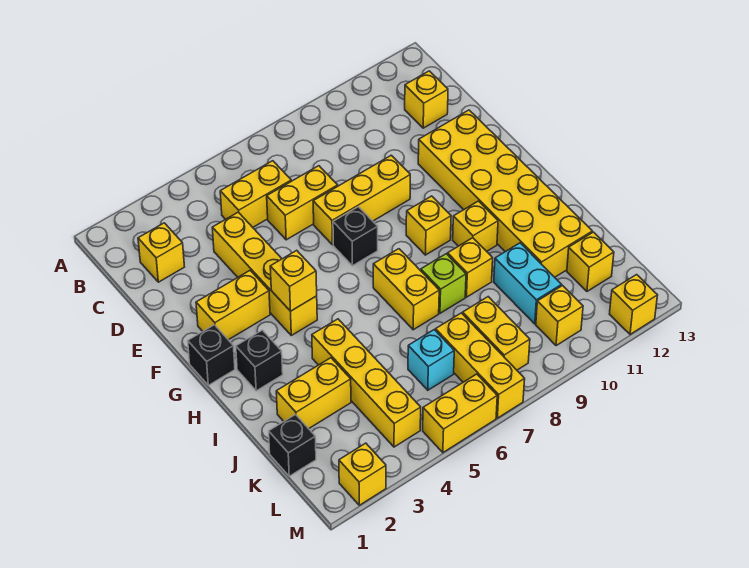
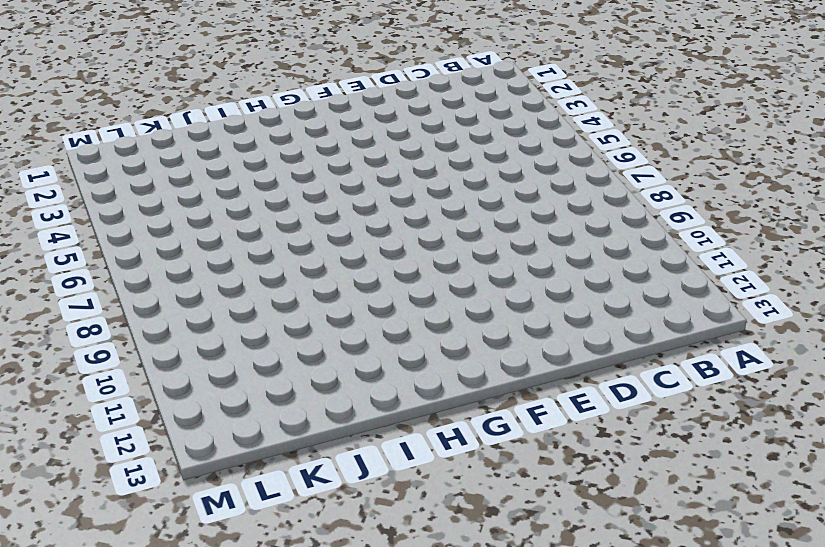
none -> yellow 1x1 brick [138,223,184,282]
none -> yellow 1x2 brick [220,161,291,227]
none -> yellow 1x1 brick [405,71,448,128]

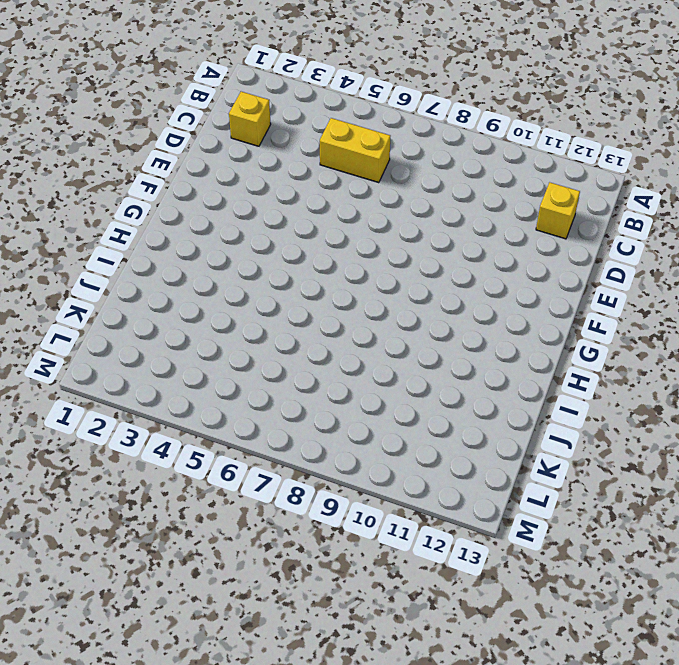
none -> yellow 1x4 brick [212,212,317,335]
none -> yellow 1x2 brick [267,166,338,240]
none -> yellow 1x3 brick [313,155,410,245]

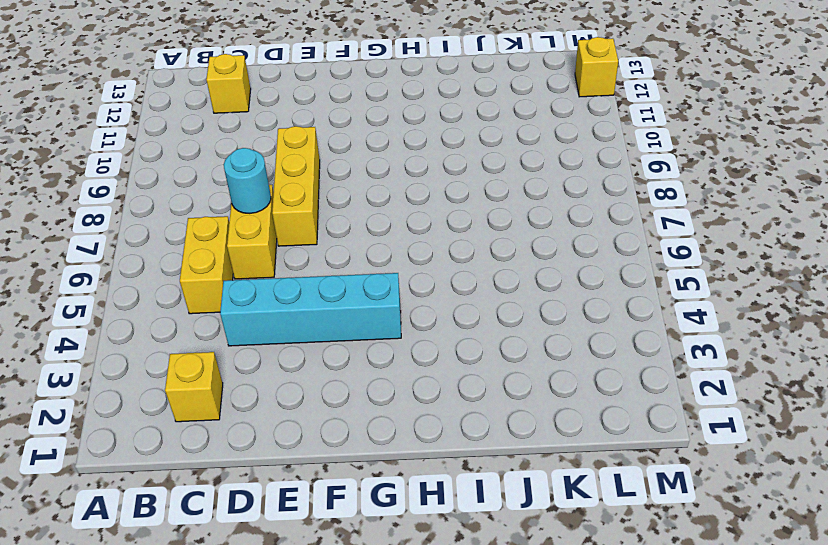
cyan 1x4 brick [220,273,401,346] -> yellow 1x4 brick [212,212,317,335]
cyan 1x1 round brick [224,148,271,213] -> none
none -> yellow 2x6 brick [418,110,592,277]
none -> yellow 1x2 brick [196,271,270,340]
none -> black 1x1 brick [333,207,378,266]

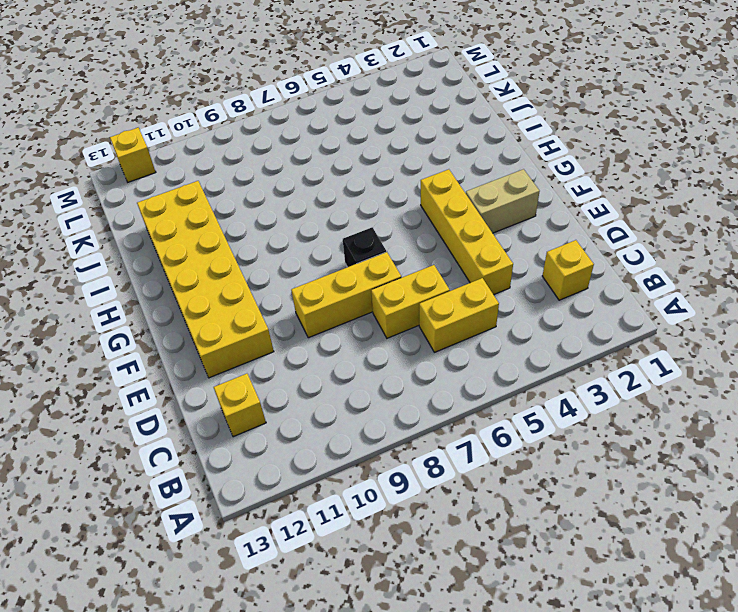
tan 1x2 brick [466,169,540,233] -> yellow 1x2 brick [196,271,270,340]
none -> black 1x1 brick [188,325,235,385]
none -> yellow 1x1 brick [406,196,451,255]
none -> black 1x1 brick [236,330,283,391]

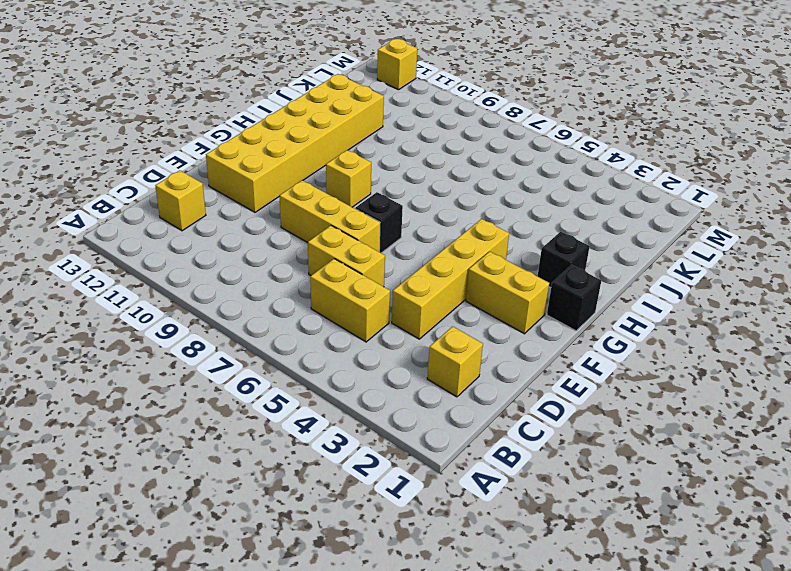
none -> yellow 1x2 brick [373,249,439,330]
none -> yellow 1x1 brick [453,201,498,251]
none -> yellow 1x4 brick [312,319,421,447]

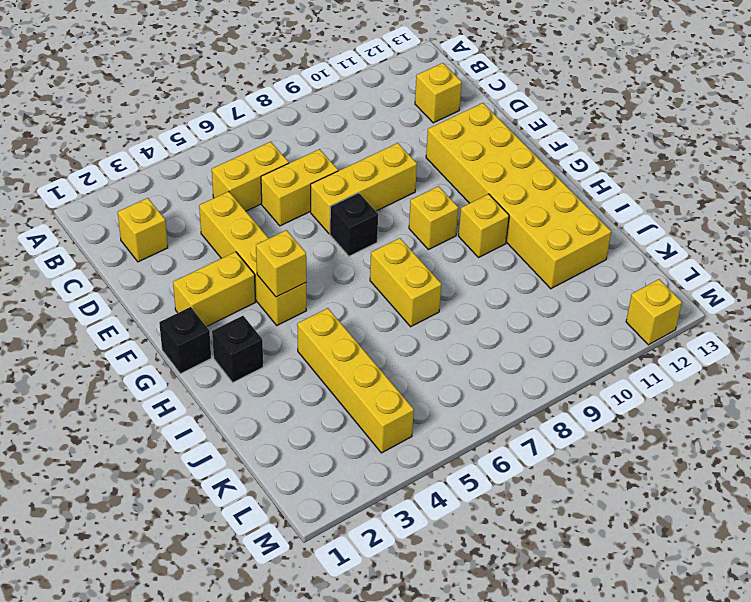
none -> lime 1x1 brick [421,254,466,313]
none -> yellow 1x1 brick [448,238,493,297]
none -> yellow 1x2 brick [276,358,351,429]

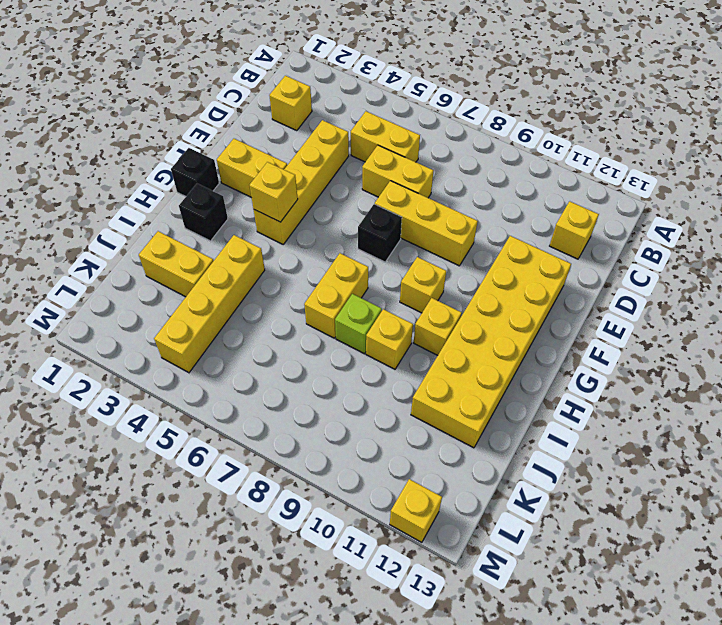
none -> cyan 1x2 brick [494,243,562,324]
none -> black 1x1 brick [269,415,316,476]
none -> cyan 1x1 brick [408,330,454,390]

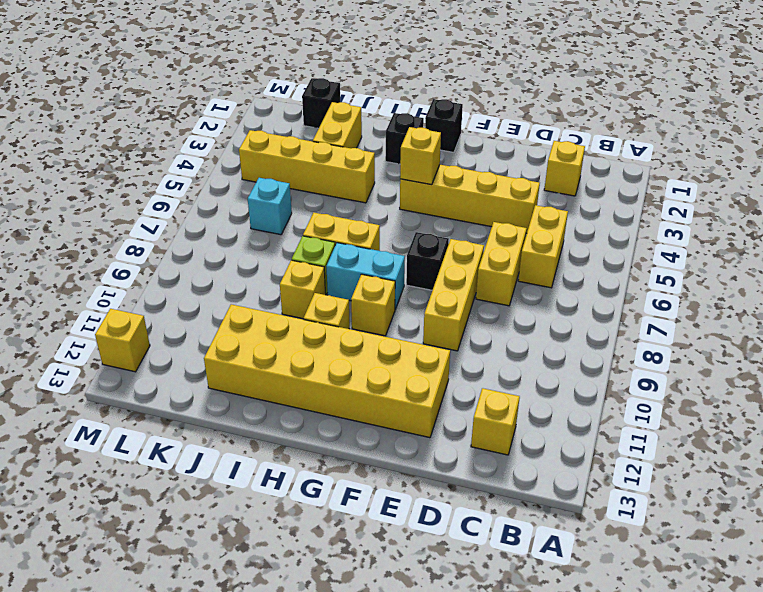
cyan 1x2 brick [326,243,405,309] -> cyan 1x2 brick moved to [494,243,562,324]
none -> yellow 1x2 brick [196,271,270,340]
none -> yellow 1x3 brick [436,313,525,418]
none -> yellow 1x2 brick [463,297,530,370]

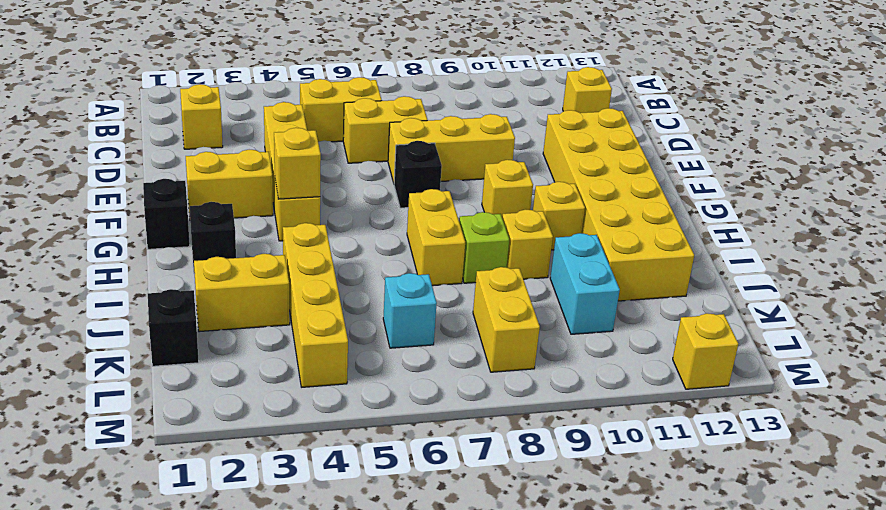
none -> yellow 1x3 brick [436,313,525,418]
none -> yellow 1x1 brick [567,232,614,291]
none -> yellow 1x1 brick [536,286,583,346]

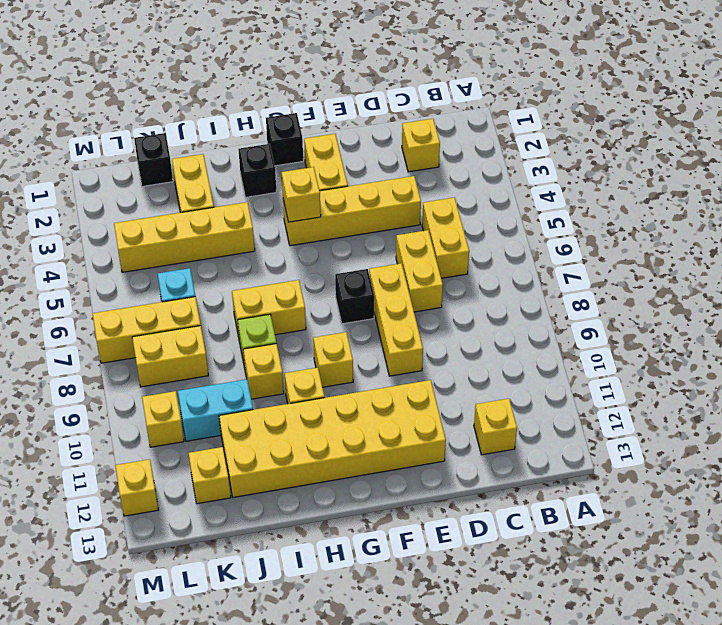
none -> yellow 1x1 brick [339,443,386,505]
none -> yellow 1x2 brick [423,374,497,452]

